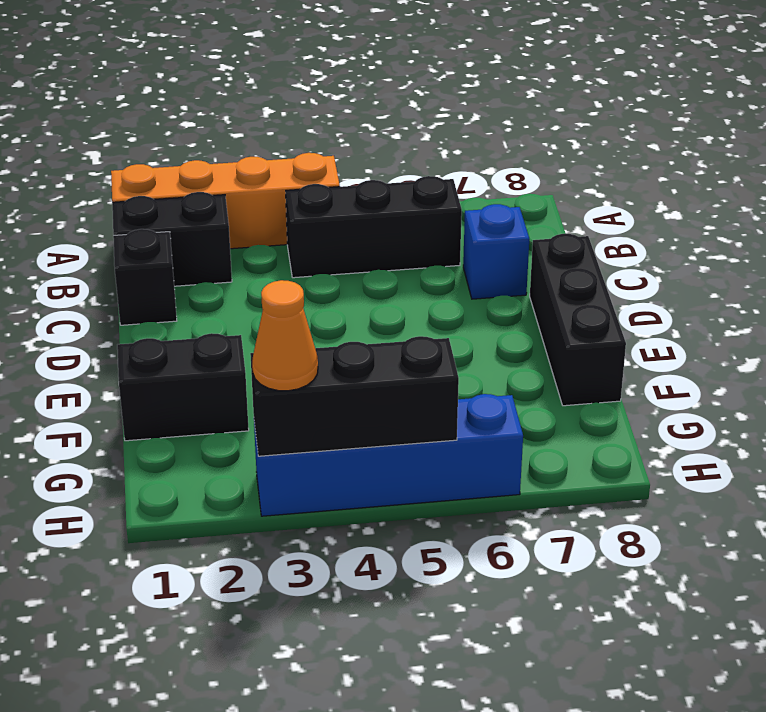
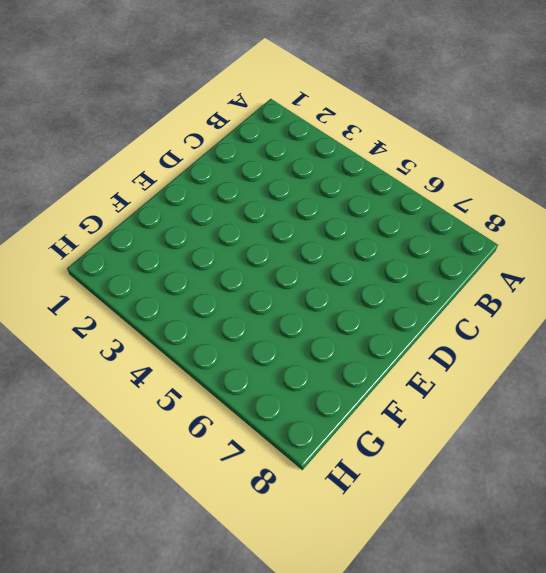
none -> orange 1x4 brick [111,153,340,249]
none -> black 1x2 brick [112,192,232,286]

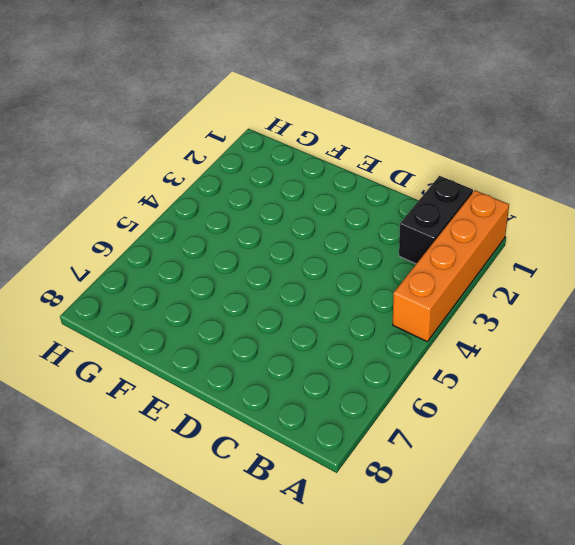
none -> black 1x3 brick [286,176,462,278]
none -> black 1x1 brick [113,229,177,325]

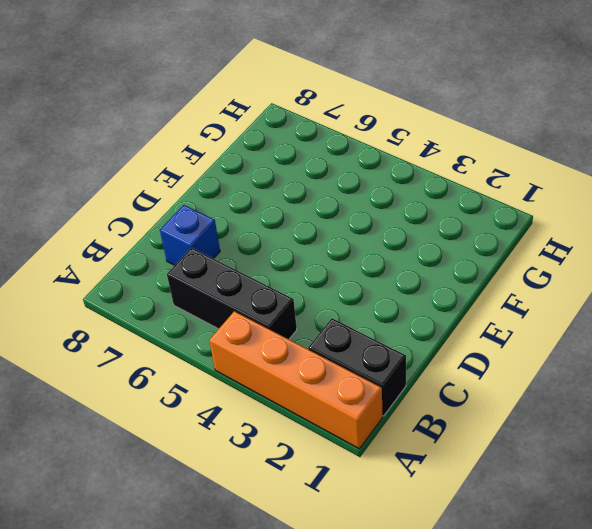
none -> black 1x1 brick [113,229,177,325]
none -> black 1x3 brick [530,234,626,406]

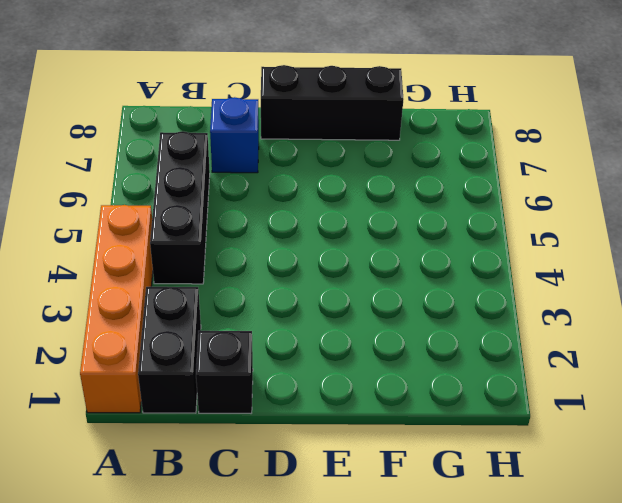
none -> black 1x2 brick [117,333,249,441]
none -> blue 1x4 brick [254,394,523,516]

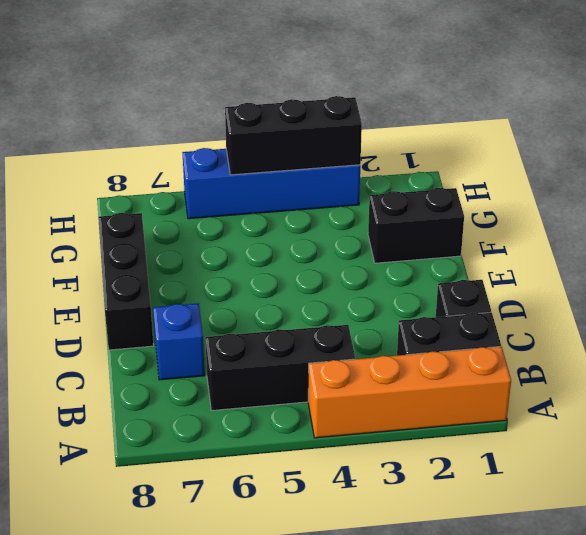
none -> orange 1x1 cone [252,280,318,391]

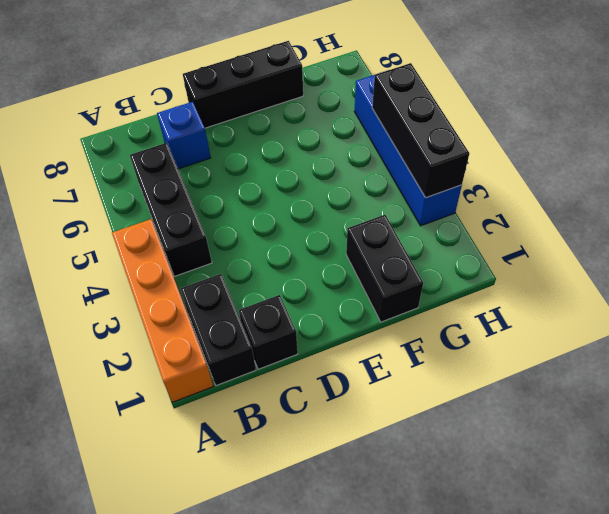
none -> orange 1x1 cone [252,280,318,391]

